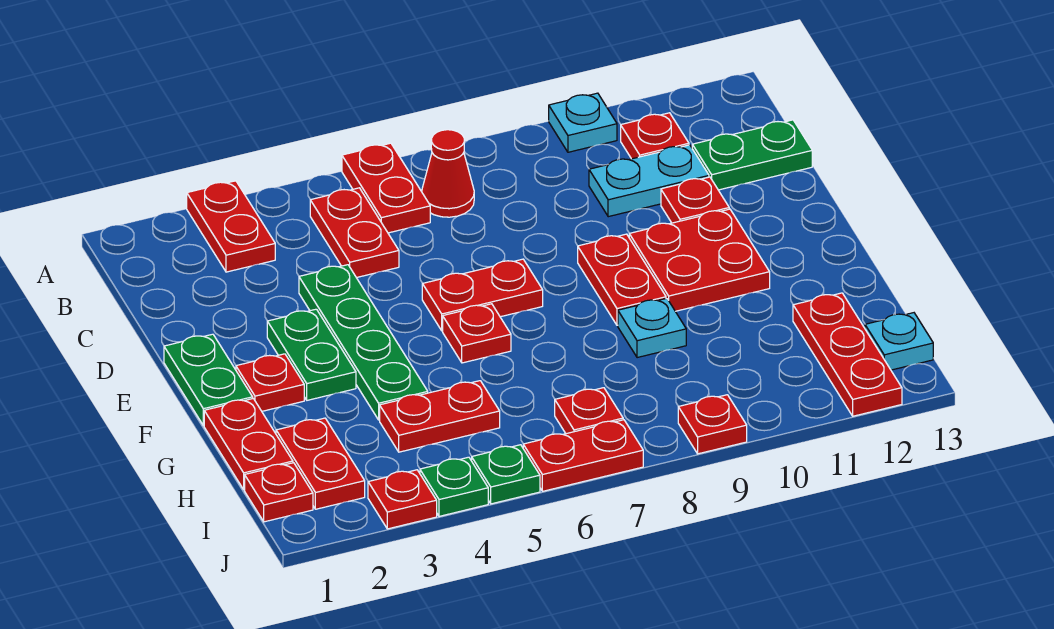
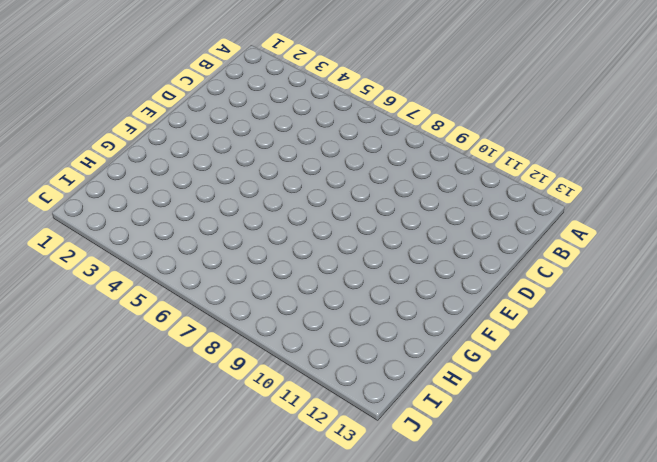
none -> red 1x2 plate [187,181,275,272]
none -> red 1x2 plate [342,143,430,233]
none -> cyan 1x1 plate [549,93,617,152]
none -> red 1x2 plate [310,188,399,278]

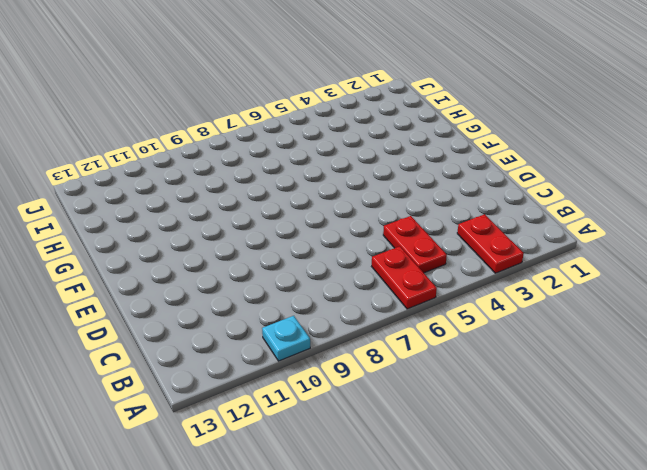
none -> red 1x1 cone [422,130,474,217]
none -> red 1x1 plate [621,113,689,159]
none -> cyan 1x2 plate [589,145,709,217]
none -> green 1x2 plate [692,120,812,190]

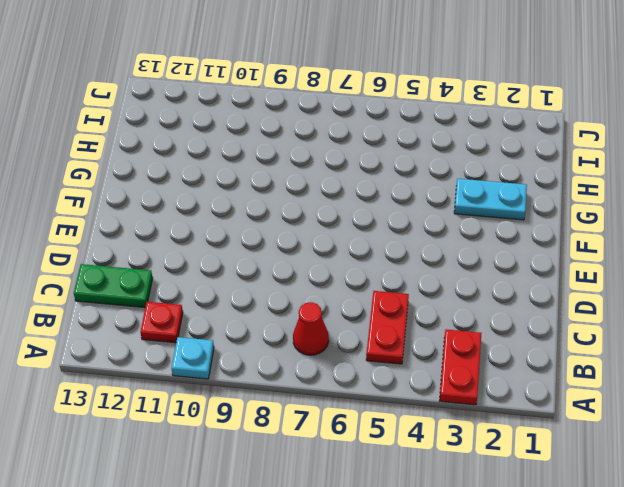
cyan 1x2 plate [454,179,527,220] -> cyan 1x2 plate moved to [589,145,709,217]
none -> red 1x2 plate [342,143,430,233]
none -> green 1x4 plate [299,265,428,420]
none -> red 1x1 plate [661,177,729,223]
none -> green 1x2 plate [164,334,253,426]

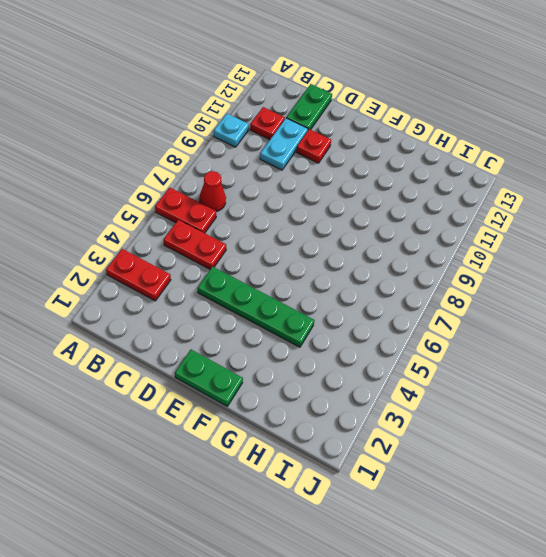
none -> green 1x2 plate [267,309,356,400]
none -> red 1x2 plate [422,259,543,331]
none -> red 1x2 plate [578,234,666,325]
none -> red 2x2 plate [629,209,770,311]

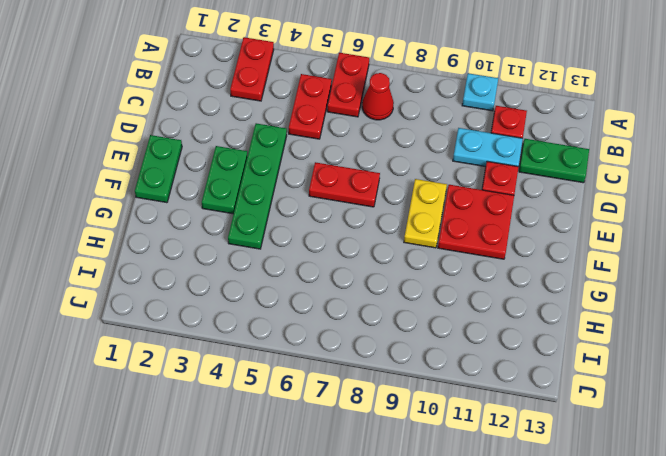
yellow 1x2 plate [404,179,447,248] -> red 1x2 plate [578,234,666,325]
none -> red 1x1 plate [236,354,304,411]
none -> red 1x1 plate [443,304,511,363]
none -> red 1x2 plate [204,399,293,490]
none -> cyan 1x1 plate [618,298,686,358]

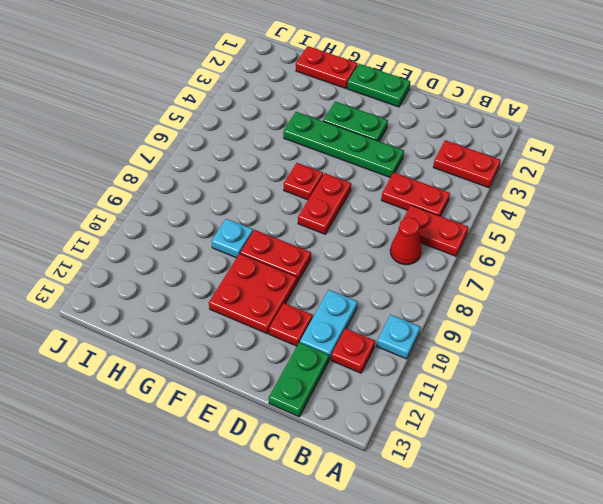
none -> red 1x1 plate [236,354,304,411]
none -> red 1x2 plate [276,418,365,509]
none -> red 1x2 plate [380,381,500,452]
none -> red 1x3 plate [793,293,902,416]

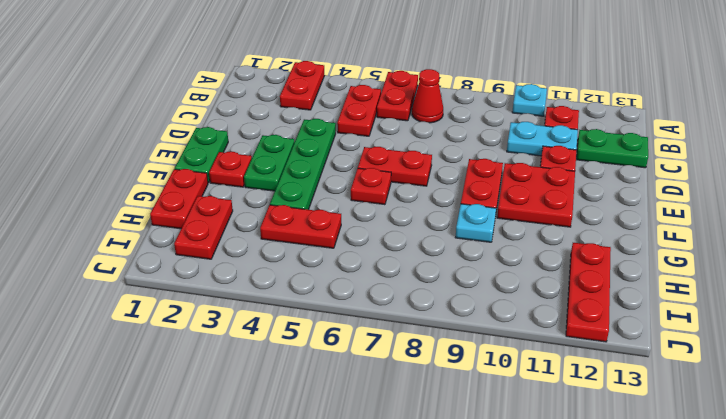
none -> red 1x1 plate [245,463,313,522]
none -> red 1x1 plate [555,388,623,434]
none -> cyan 1x1 plate [865,313,933,370]
none -> red 1x1 plate [368,470,437,529]

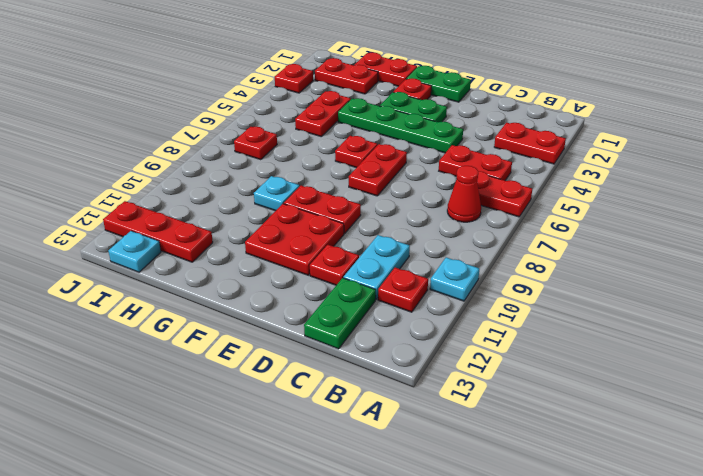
none -> red 1x1 plate [245,463,313,522]
none -> green 1x1 plate [420,457,488,516]
none -> green 1x1 plate [472,445,540,504]
none -> red 1x2 plate [523,420,643,491]

